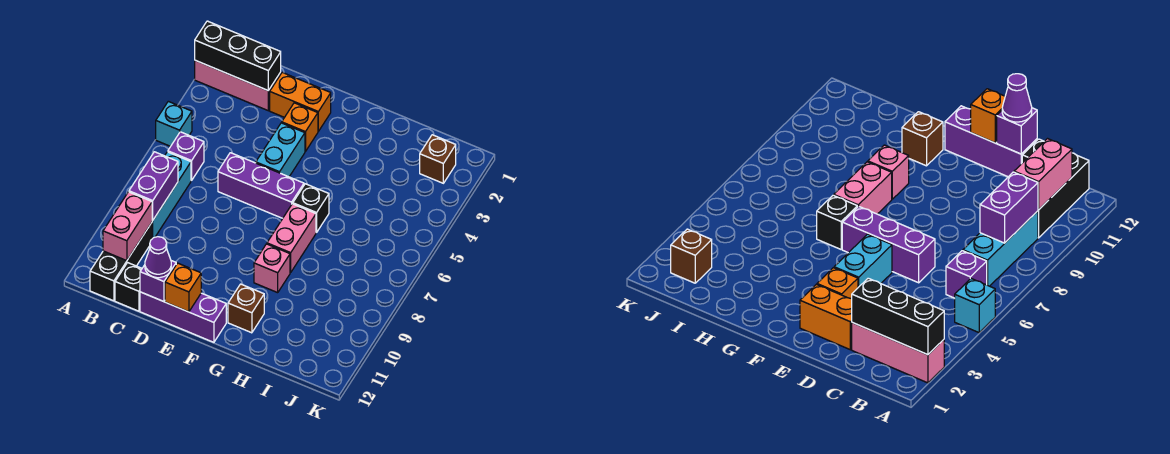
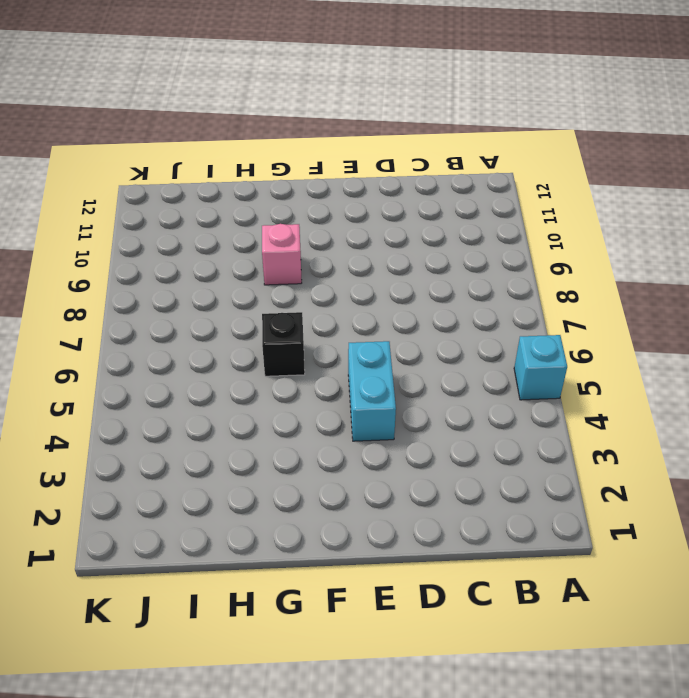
none -> pink 1x3 brick [195,60,281,111]
none -> purple 1x1 brick [168,132,204,180]
none -> cyan 1x3 brick [152,152,191,238]

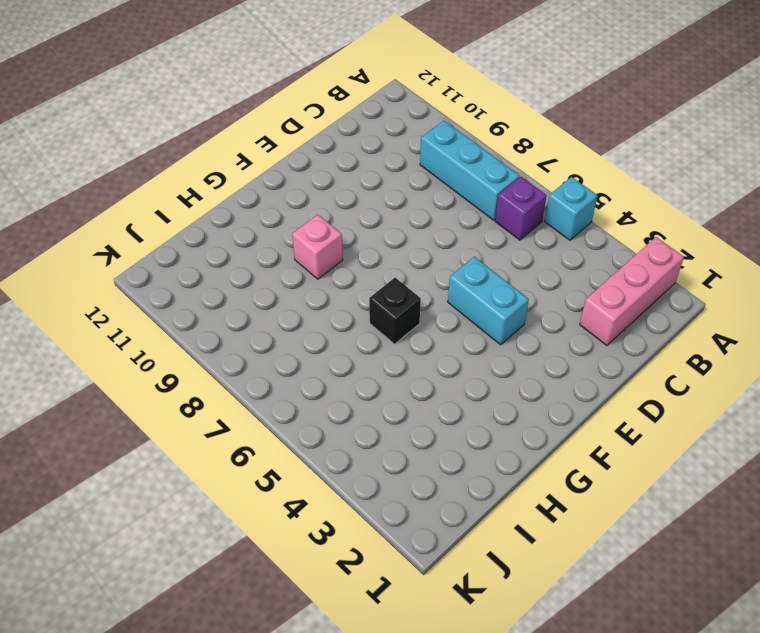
none -> black 1x3 brick [90,223,152,301]
none -> black 1x1 brick [115,263,142,311]
none -> orange 1x2 brick [270,72,331,131]

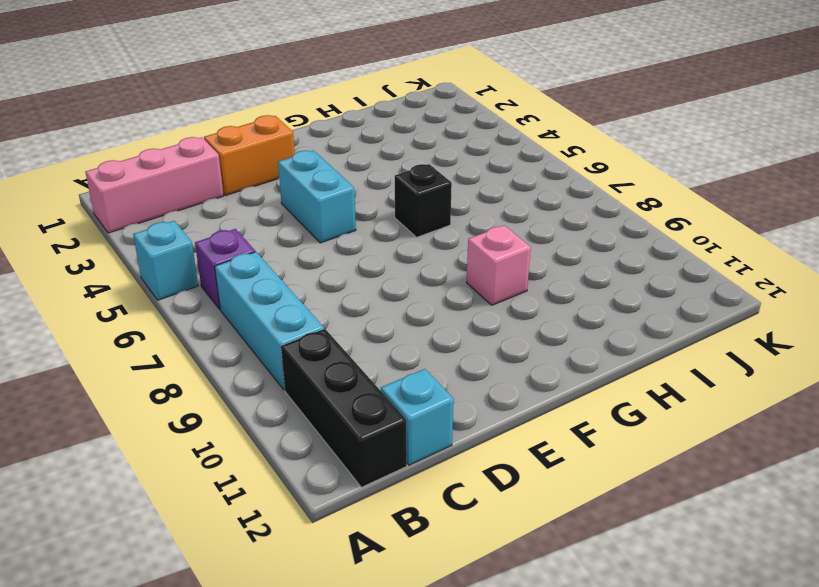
cyan 1x1 brick [381,369,454,465] -> black 1x1 brick [115,263,142,311]
none -> purple 1x3 brick [218,153,304,218]
none -> purple 1x3 brick [140,292,226,342]
none -> orange 1x1 brick [282,103,318,152]

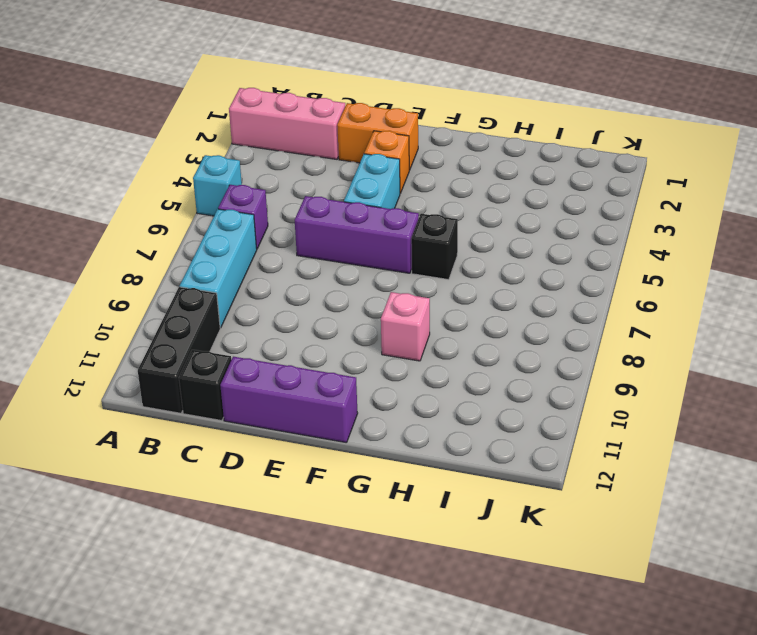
none -> pink 1x2 brick [267,204,316,272]
none -> brown 1x1 brick [228,284,264,333]
none -> brown 1x1 brick [420,135,456,183]

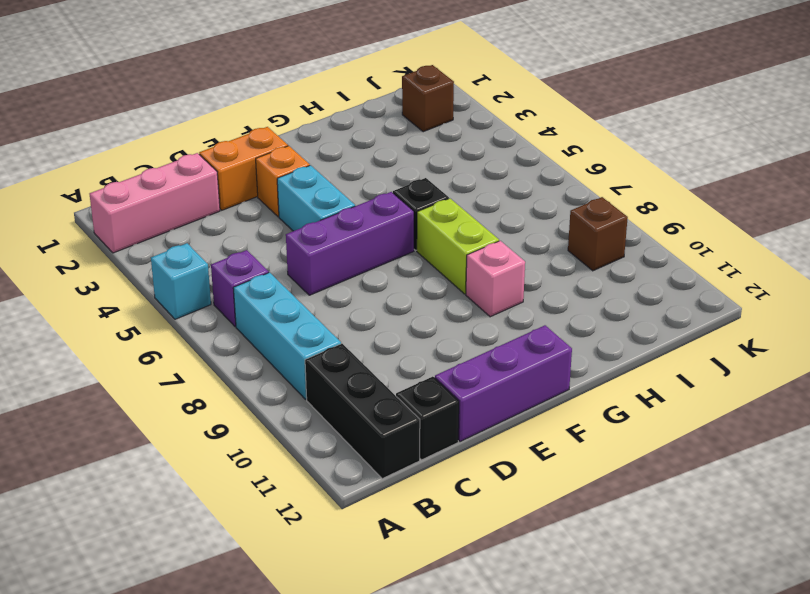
lime 1x2 brick [417,198,499,294] -> pink 1x2 brick [267,204,316,272]
brown 1x1 brick [568,197,628,271] -> brown 1x1 brick moved to [228,284,264,333]
none -> black 1x3 brick [195,21,281,91]
none -> purple 1x2 brick [129,152,178,220]
none -> pink 1x2 brick [103,192,153,261]

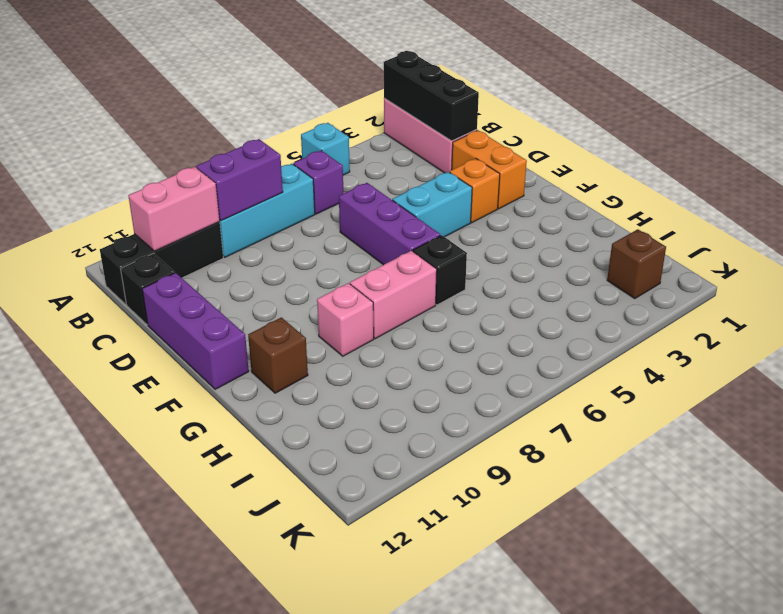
none -> purple 1x1 brick [140,261,176,302]
none -> orange 1x1 brick [165,263,201,312]
none -> purple 1x1 cone [145,237,171,278]

